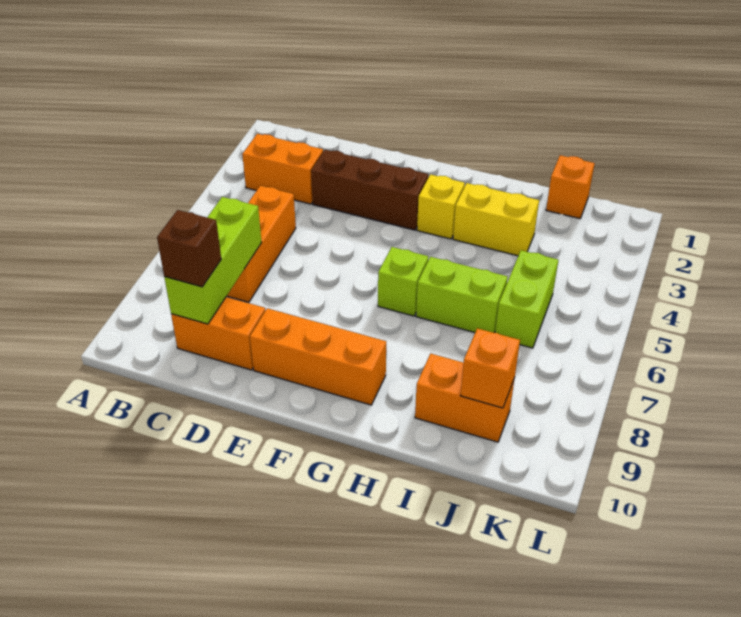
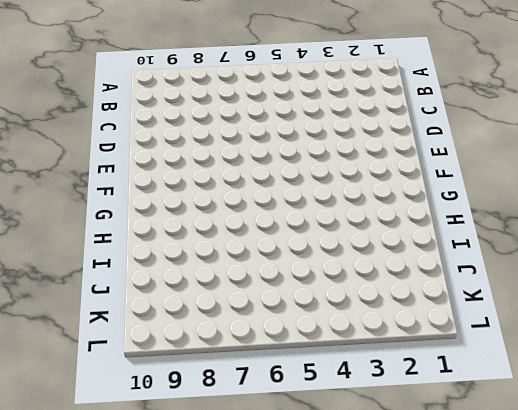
none -> orange 1x2 brick [242,134,323,204]
none -> orange 1x3 brick [227,186,296,302]
none -> orange 1x2 brick [171,297,265,370]

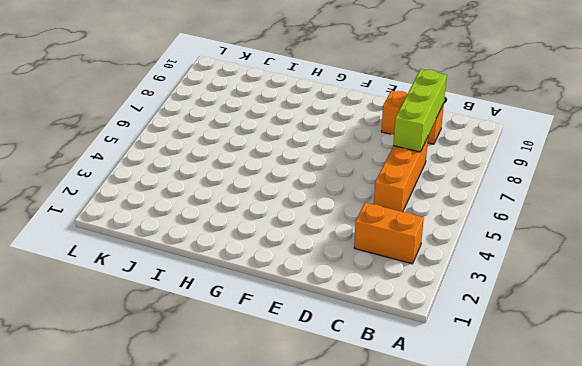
none -> brown 1x3 brick [311,150,428,230]
none -> orange 1x3 brick [250,308,386,405]
none -> yellow 1x1 brick [417,174,465,239]

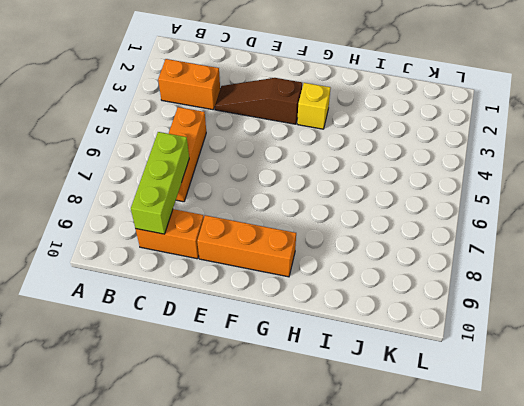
brown 1x3 slope [215,78,302,124] -> brown 1x3 brick [311,150,428,230]
none -> lime 1x1 brick [378,247,428,316]
none -> yellow 1x2 brick [453,183,539,256]
none -> lime 1x2 brick [416,257,508,333]

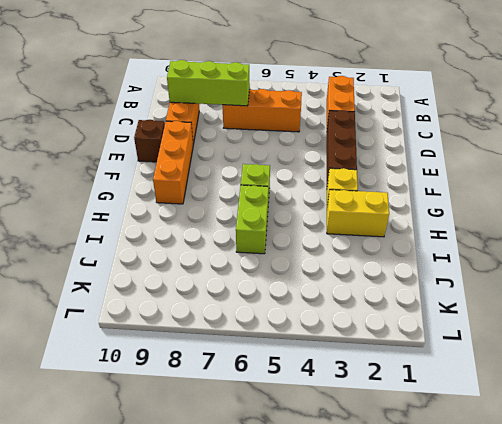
brown 1x1 brick [134,120,165,162] -> brown 1x1 brick moved to [157,210,221,287]
yellow 1x2 brick [327,190,389,237] -> yellow 1x2 brick turned to [453,183,539,256]
none -> orange 1x2 brick [415,354,515,442]
none -> orange 1x1 brick [546,155,595,219]
none -> lime 1x2 brick [495,250,558,348]

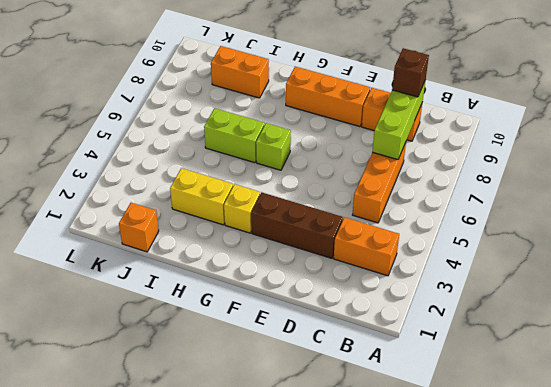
none -> lime 1x2 brick [495,250,558,348]
none -> orange 1x1 brick [461,328,520,408]

